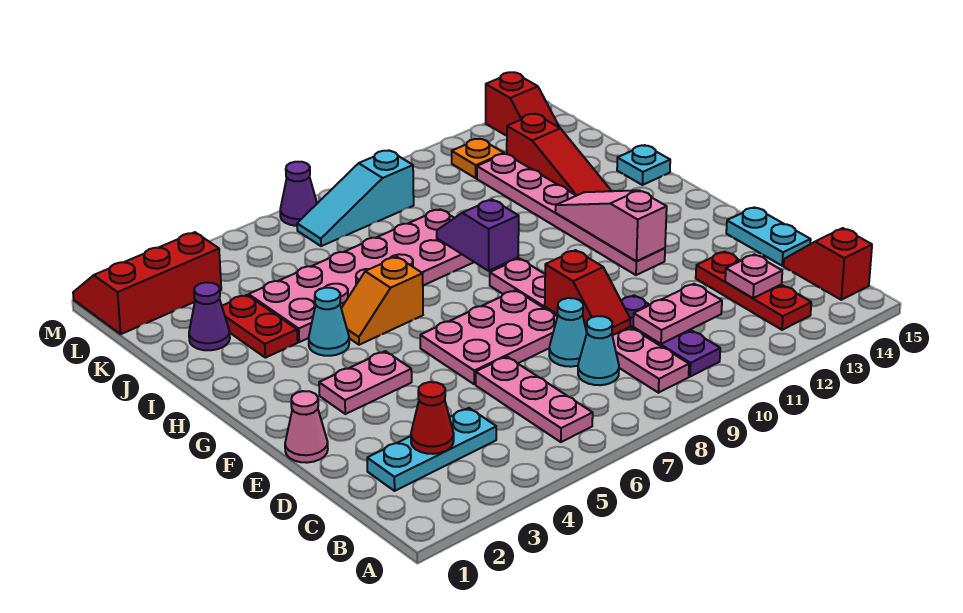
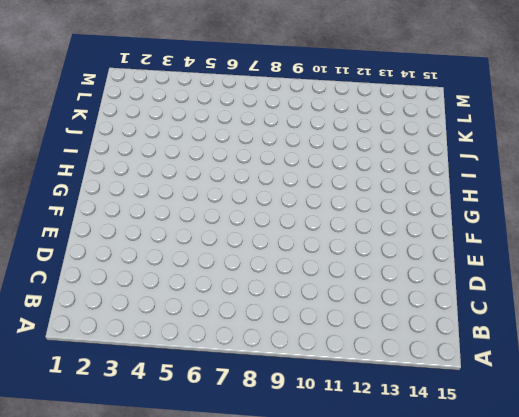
none -> pink 1x3 plate [476,357,593,442]
none -> pink 1x6 plate [490,259,689,393]
none -> purple 1x3 plate [621,295,720,377]
none -> red 1x3 plate [696,252,811,330]

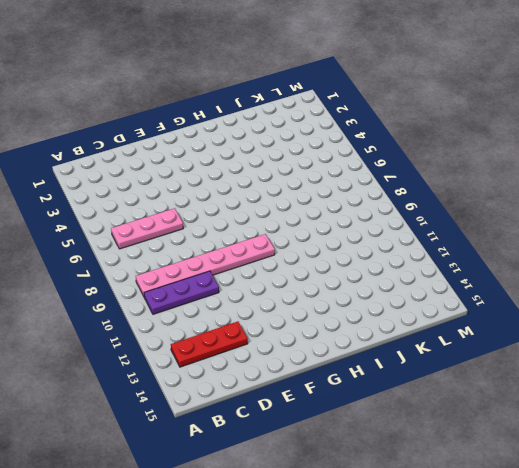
none -> red 1x2 slope [784,228,872,300]
none -> cyan 1x3 plate [367,408,496,491]
none -> cyan 1x1 cone [578,316,619,385]
none -> cyan 1x1 cone [549,298,587,367]

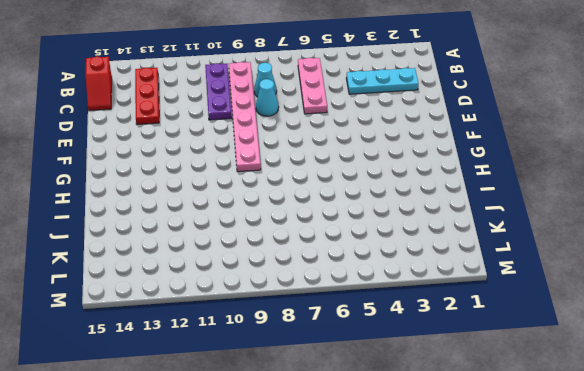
none -> cyan 1x2 plate [726,207,811,266]
none -> pink 1x1 cone [285,391,328,463]
none -> pink 2x3 plate [420,290,557,384]
none -> pink 1x2 plate [319,351,412,414]

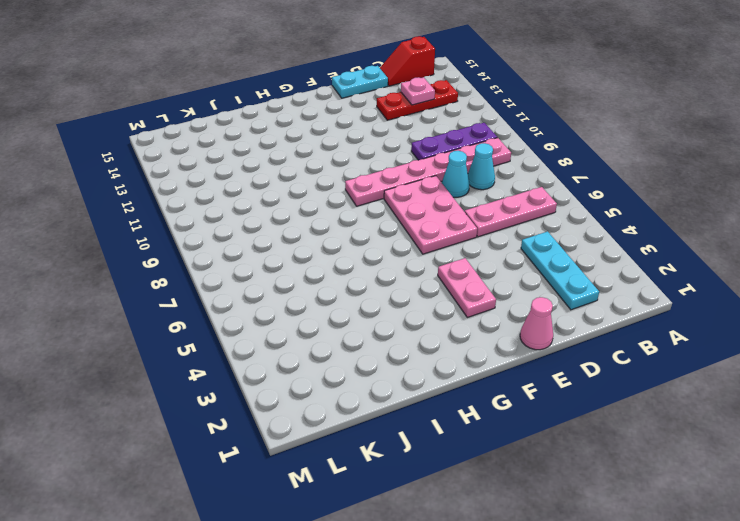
none -> pink 1x6 plate [477,154,665,275]
none -> cyan 1x1 cone [309,288,349,356]
none -> orange 1x2 slope [341,257,423,345]
none -> red 1x2 plate [222,295,298,358]

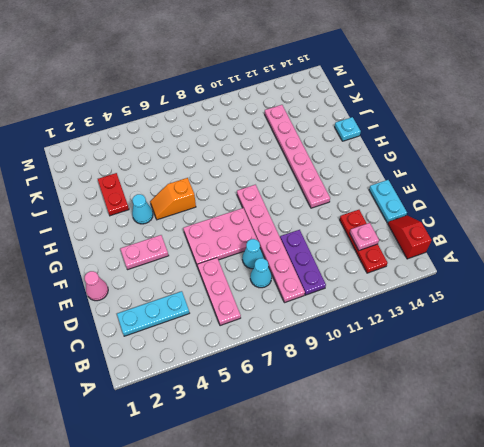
none -> pink 2x6 plate [249,209,474,342]
none -> red 1x3 slope [507,114,611,196]
none -> purple 1x1 cone [189,282,230,350]
none -> red 2x3 slope [73,232,221,334]

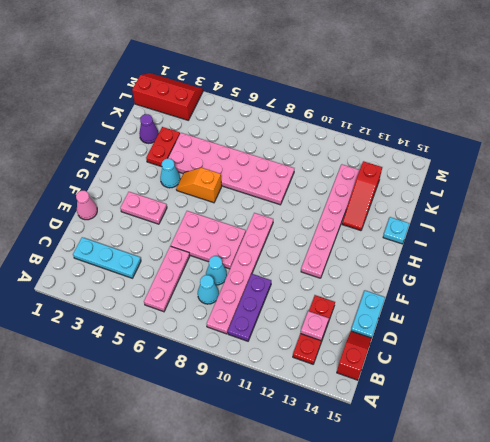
none -> cyan 1x3 slope [297,151,414,246]
none -> orange 1x1 plate [452,139,504,178]
none -> red 1x2 slope [486,72,559,136]
none -> purple 1x1 cone [280,162,317,226]

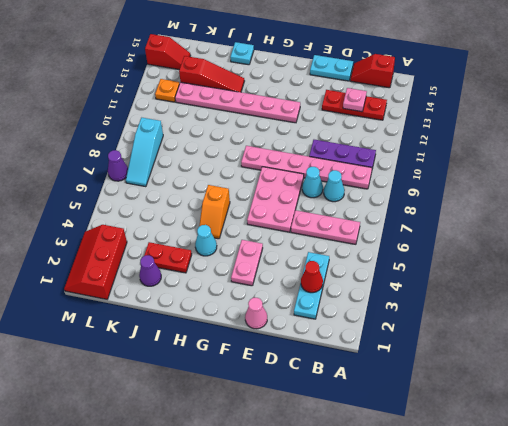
none -> pink 2x6 plate [249,209,474,342]
none -> pink 1x2 plate [633,284,722,344]
none -> red 1x2 slope [545,250,631,335]
none -> pink 1x3 slope [555,190,667,261]

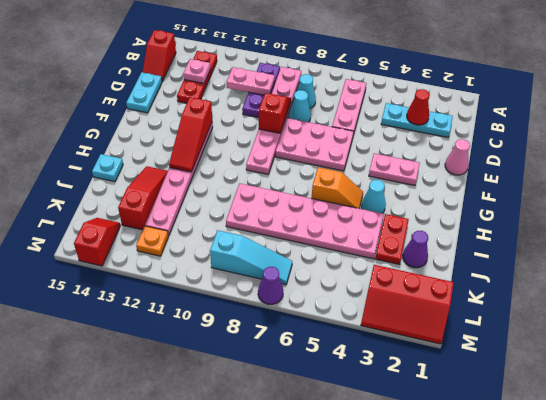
red 1x3 slope [169,97,212,172] -> pink 1x3 slope [555,190,667,261]
none -> purple 1x2 slope [437,200,519,271]

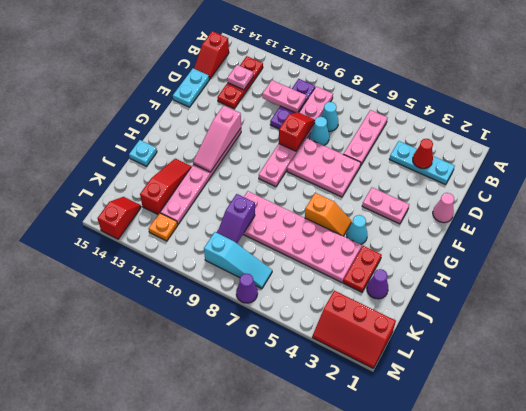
purple 1x2 slope [217,194,255,243] -> purple 1x2 slope moved to [437,200,519,271]

